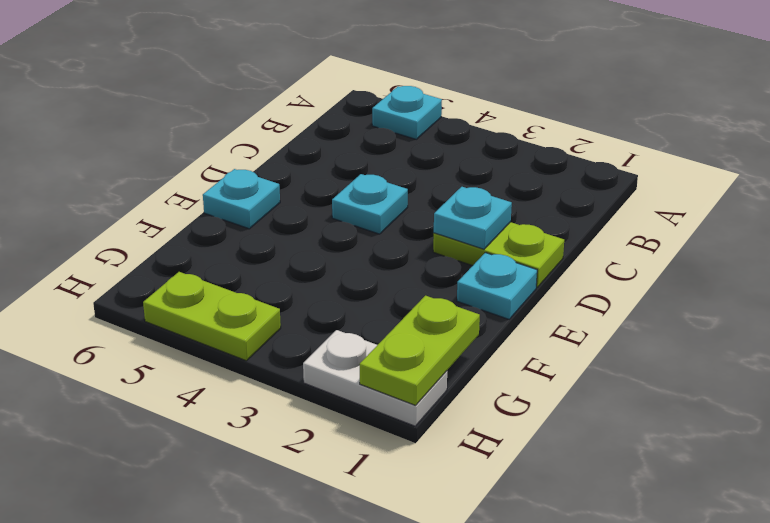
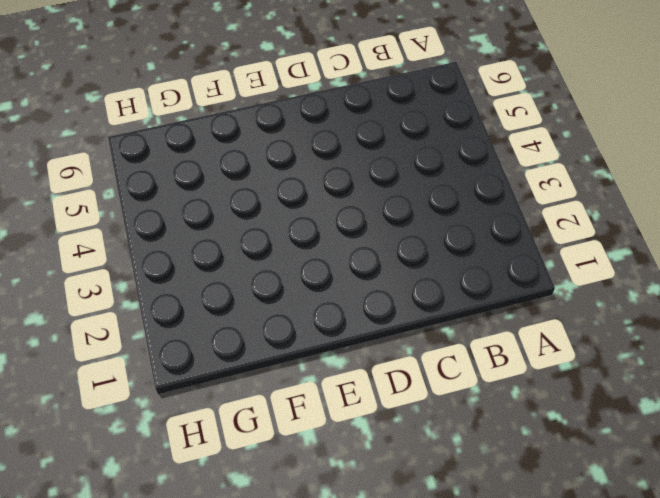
none -> cyan 1x1 plate [372,86,442,139]
none -> lime 1x2 plate [433,222,564,287]

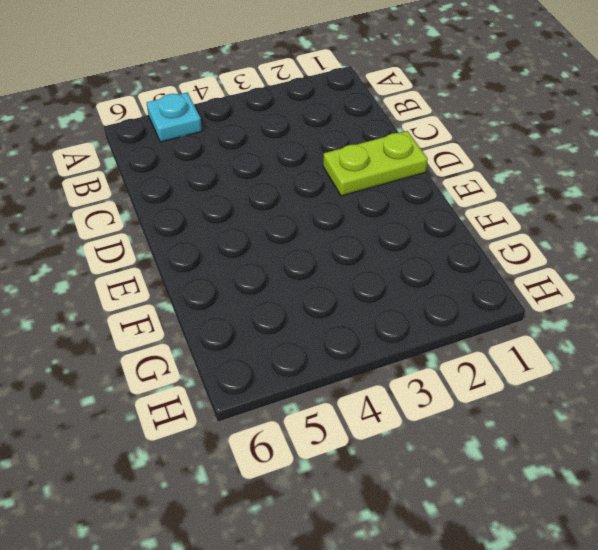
none -> cyan 1x1 plate [332,174,408,234]
none -> cyan 1x1 plate [457,253,537,319]

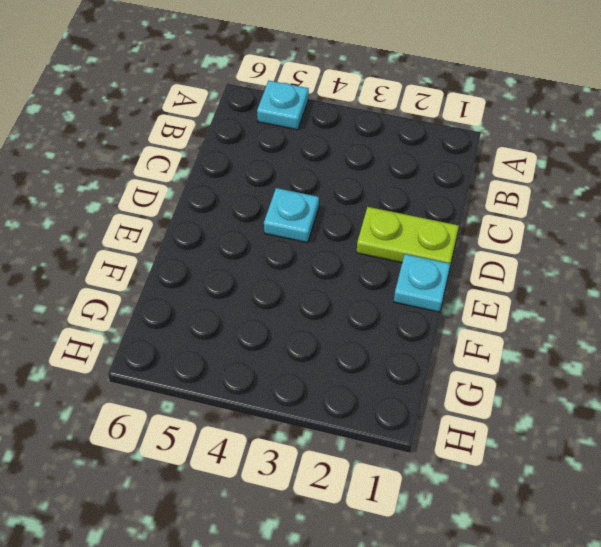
none -> cyan 1x1 plate [203,169,280,229]
none -> white 1x2 plate [303,330,447,426]

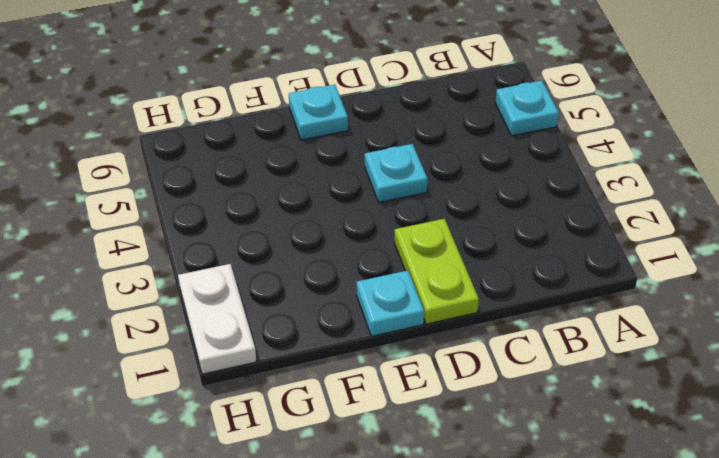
none -> lime 1x2 plate [143,272,281,361]
none -> cyan 1x1 plate [434,187,512,249]

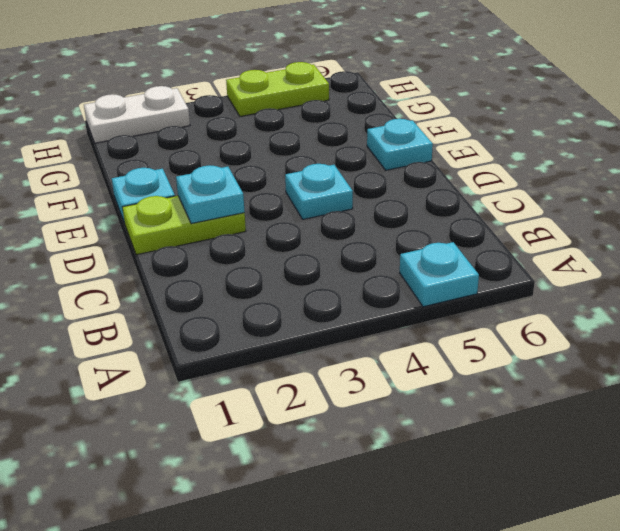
none -> lime 1x2 plate [360,296,480,405]

